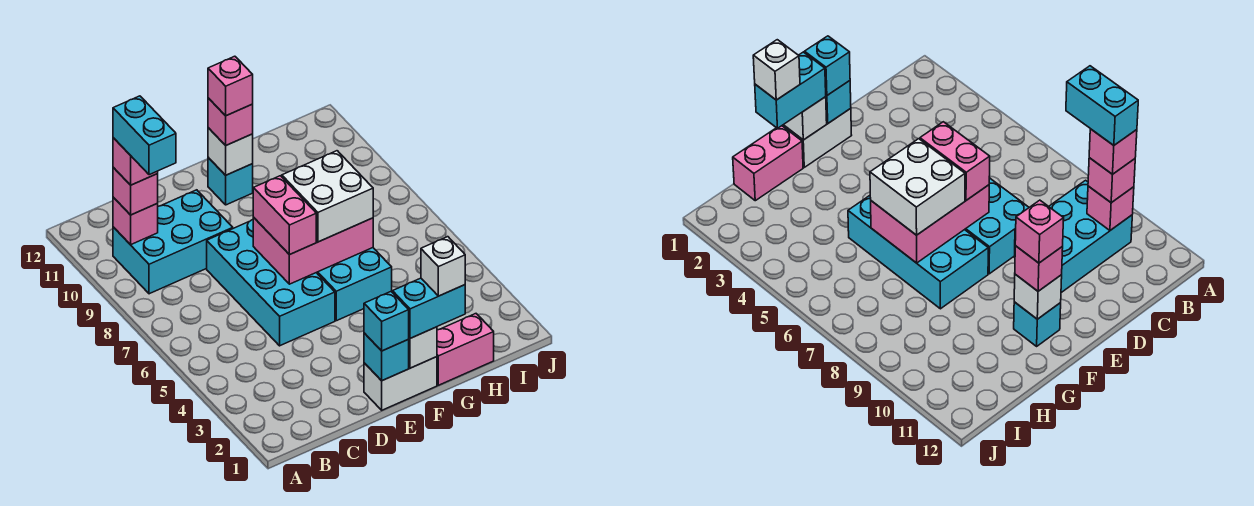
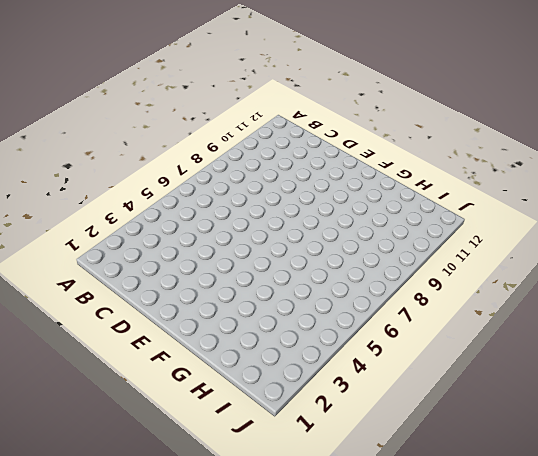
none -> cyan 2x3 brick [113,190,233,294]
none -> cyan 2x4 brick [207,220,335,346]
none -> white 1x2 brick [364,357,437,410]

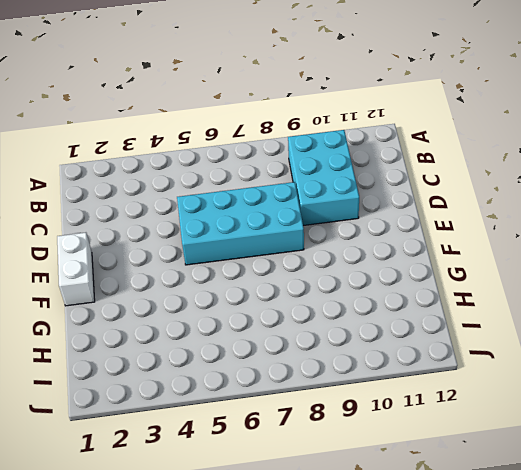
none -> cyan 2x4 brick [317,248,392,321]
none -> cyan 1x1 brick [208,158,253,205]
none -> pink 1x2 brick [437,314,494,385]

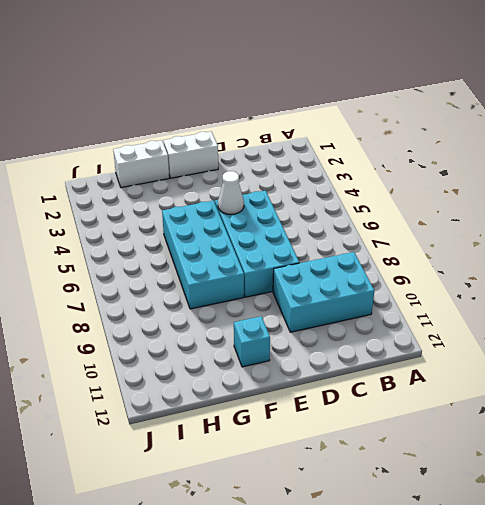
white 1x1 cone [218,171,244,215] -> none
white 1x2 brick [113,140,169,188] -> pink 1x2 brick [437,314,494,385]
none -> pink 1x1 brick [113,197,158,245]
none -> cyan 1x1 brick [364,333,409,381]
none -> pink 2x3 brick [253,218,373,284]

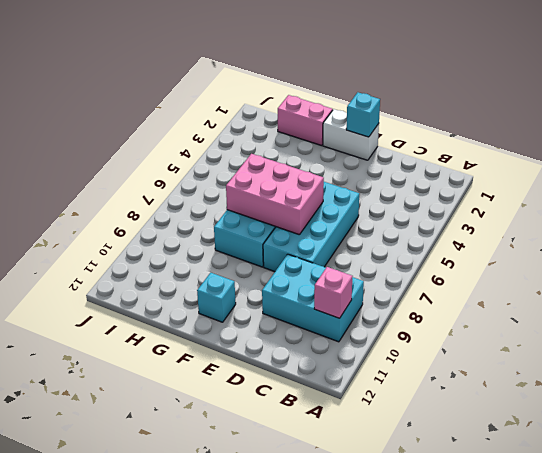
none -> white 1x1 brick [409,327,437,368]
none -> white 1x1 brick [208,128,253,175]
none -> pink 1x1 brick [113,168,158,215]

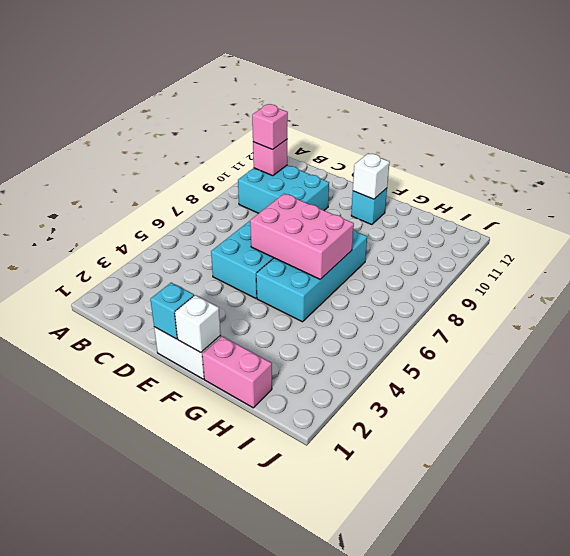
none -> cyan 1x1 brick [364,292,409,351]
none -> pink 1x2 brick [253,176,316,255]
none -> cyan 1x2 brick [392,278,465,338]

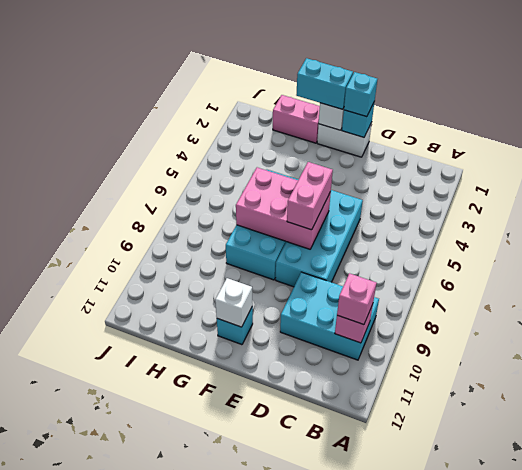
none -> white 2x2 brick [282,151,373,242]
none -> pink 1x1 brick [208,98,253,145]
none -> pink 1x1 brick [113,138,158,185]

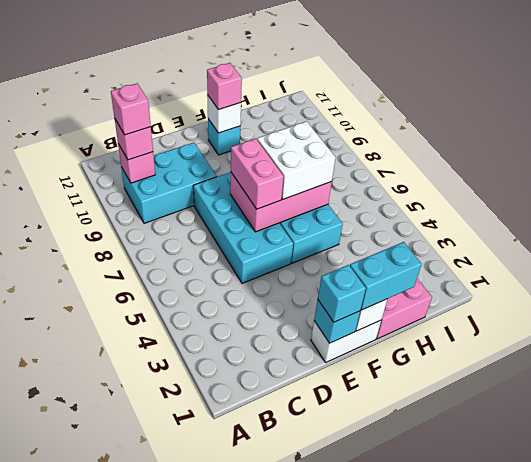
none -> pink 1x1 brick [208,56,253,116]
none -> white 1x1 brick [421,237,465,296]
none -> cyan 1x2 brick [113,96,176,175]

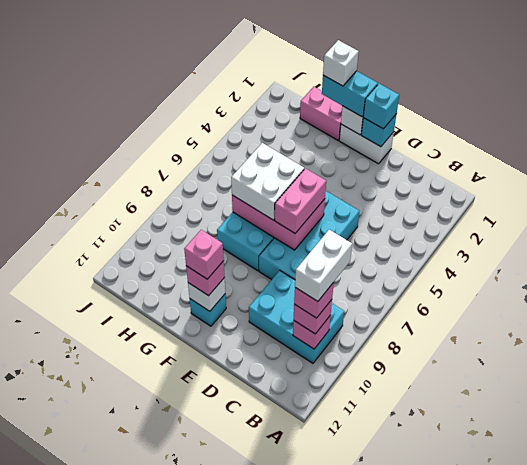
white 1x2 brick [295,230,352,301] -> cyan 1x2 brick [113,96,176,175]

